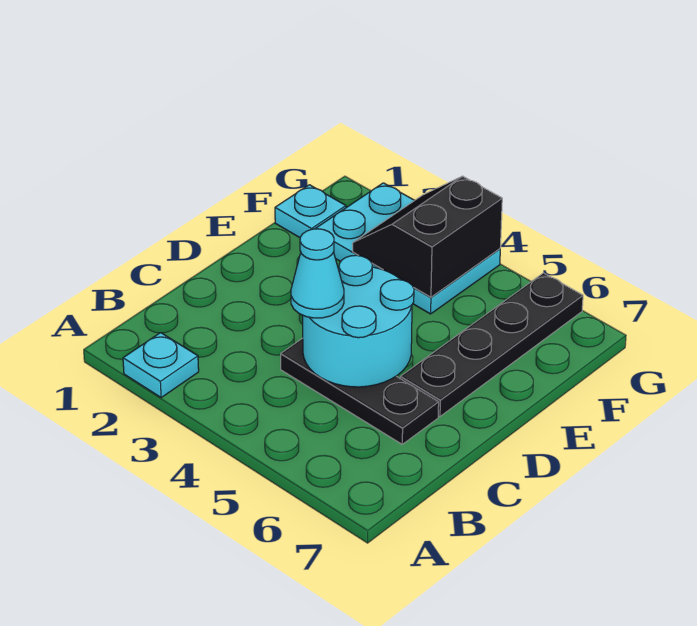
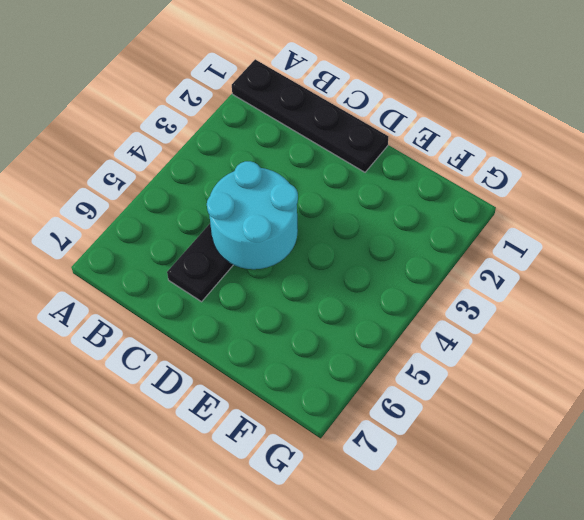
black 1x4 plate [232,59,388,172] -> black 1x4 plate moved to [400,273,583,416]
none -> cyan 1x1 plate [123,333,199,397]
none -> cyan 1x1 plate [275,185,346,238]

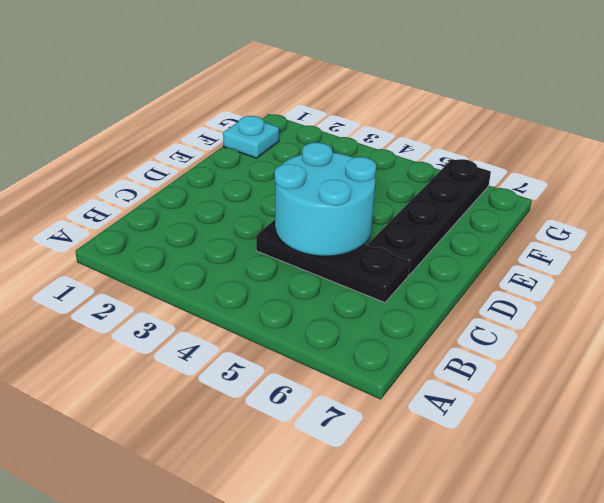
none -> cyan 1x1 plate [123,333,199,397]
none -> cyan 2x3 plate [315,183,500,314]

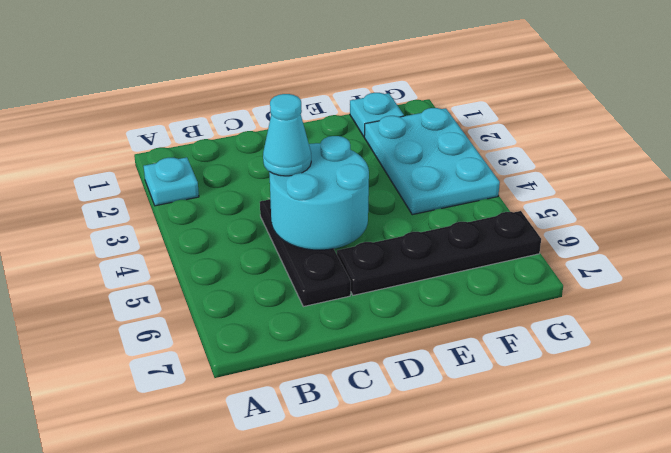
none -> black 2x2 slope [353,176,502,297]

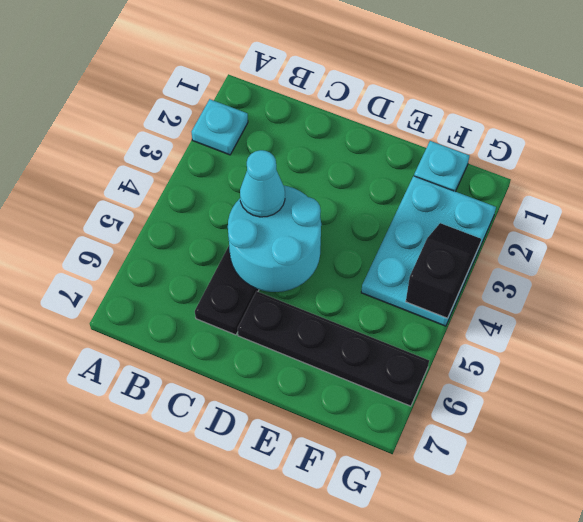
black 1x2 slope [406,223,481,318] -> black 2x2 slope [353,176,502,297]

